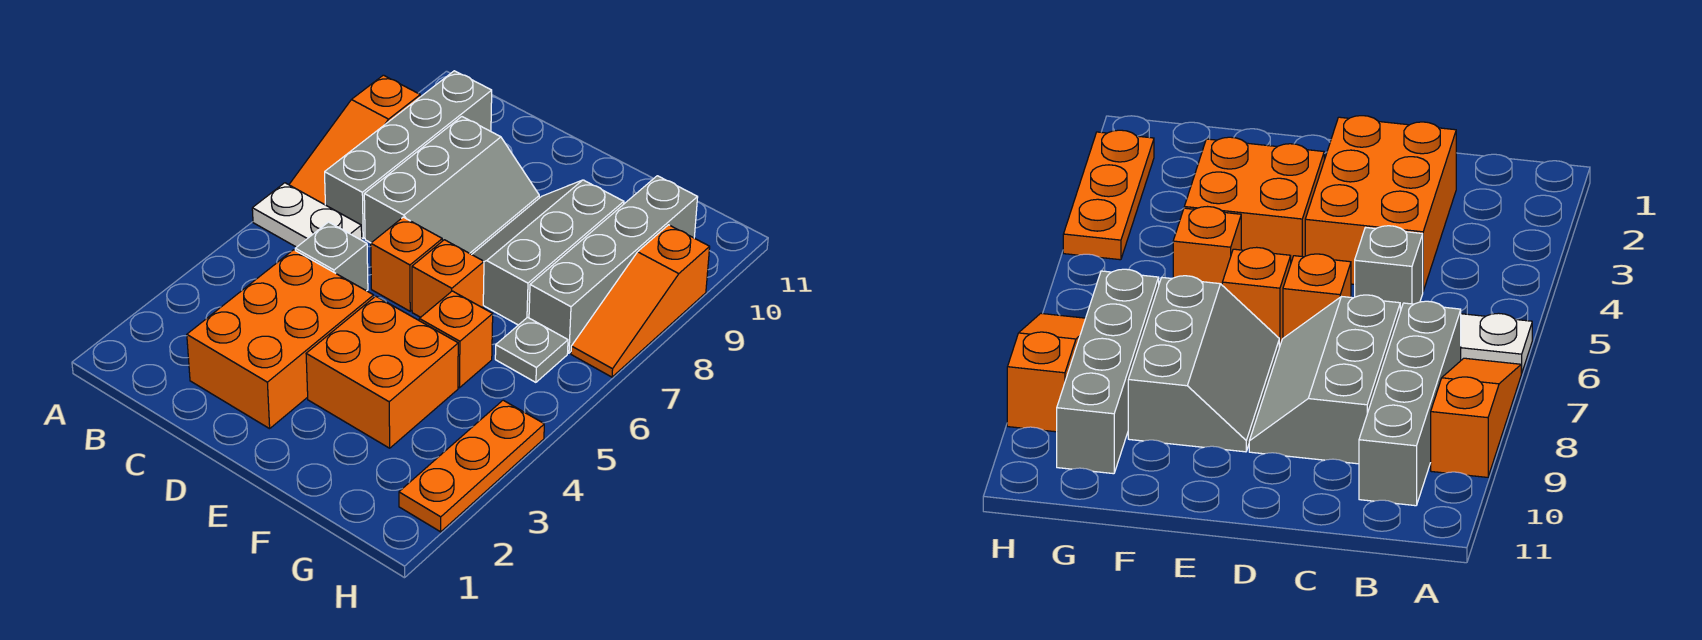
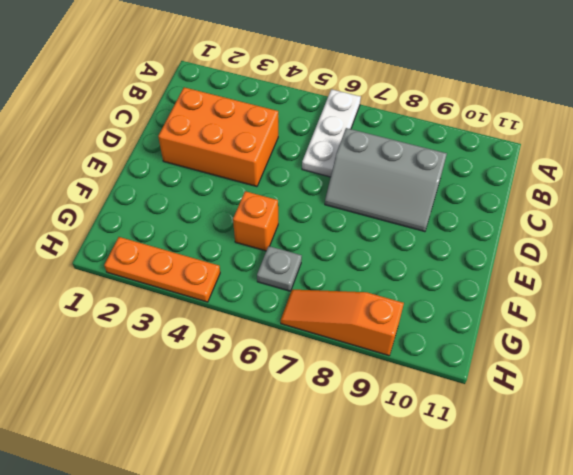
white 1x3 plate [302,89,361,177] -> white 1x2 plate [252,183,362,247]
none -> orange 1x3 slope [289,75,420,205]
none -> grey 1x4 brick [325,71,492,238]
none -> grey 1x1 brick [295,222,368,291]

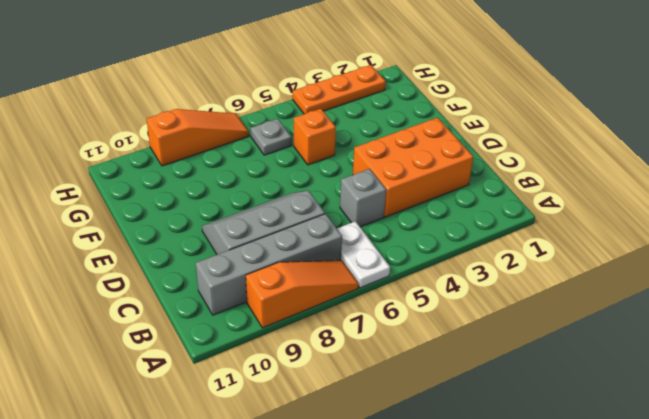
none -> orange 1x1 brick [371,217,442,311]
none -> orange 2x2 brick [306,296,458,448]
none -> orange 1x1 brick [412,240,484,317]

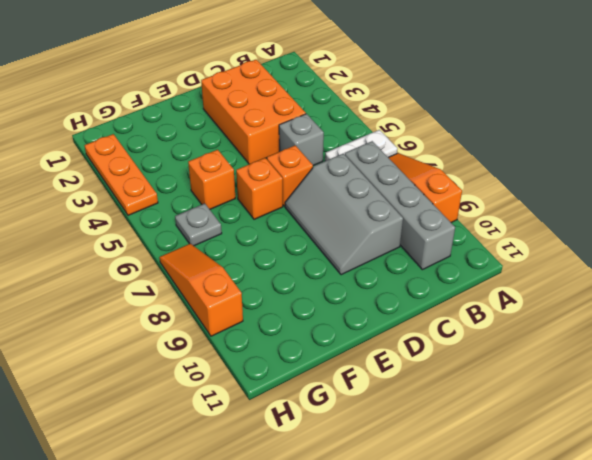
none -> orange 2x2 brick [306,296,458,448]
none -> grey 2x3 slope [472,180,624,325]
none -> grey 1x4 brick [529,176,698,353]

